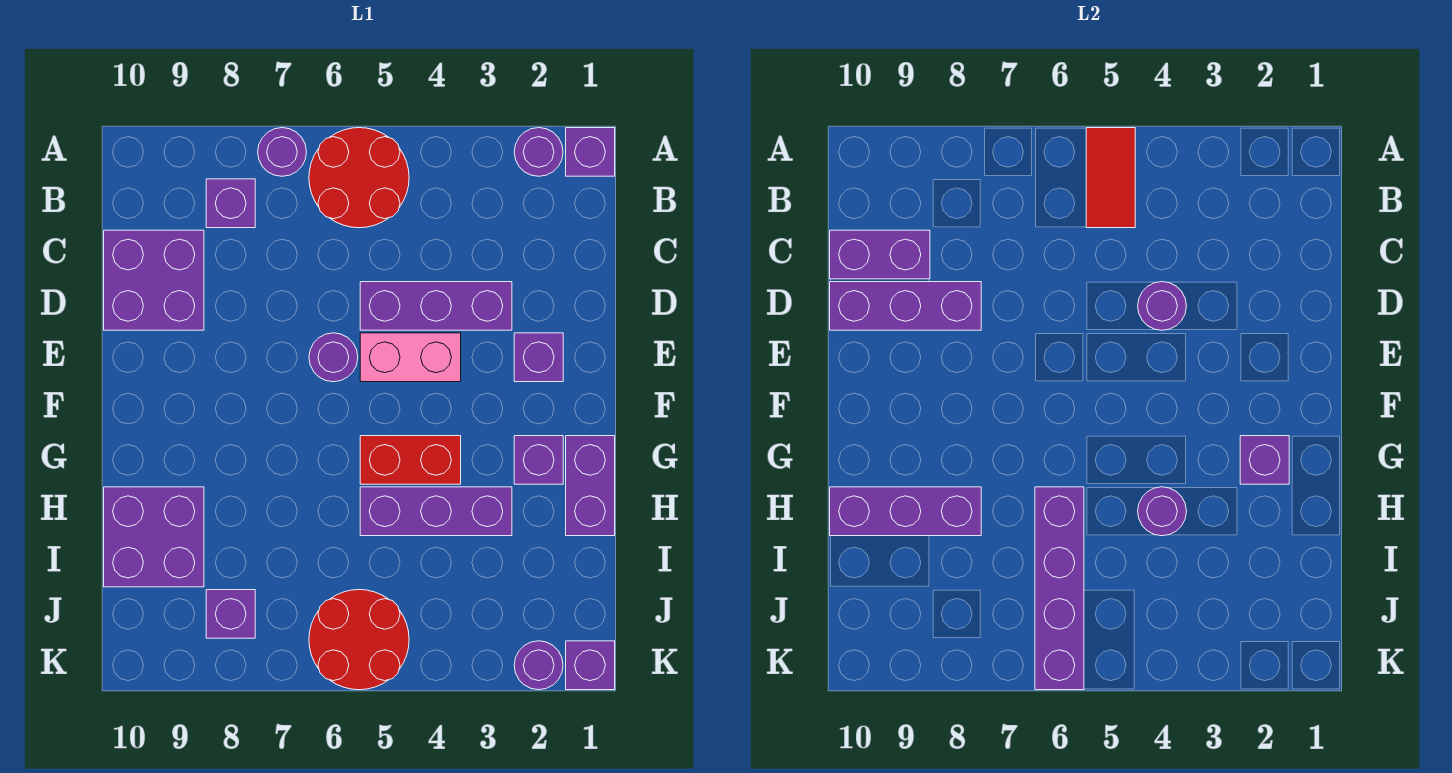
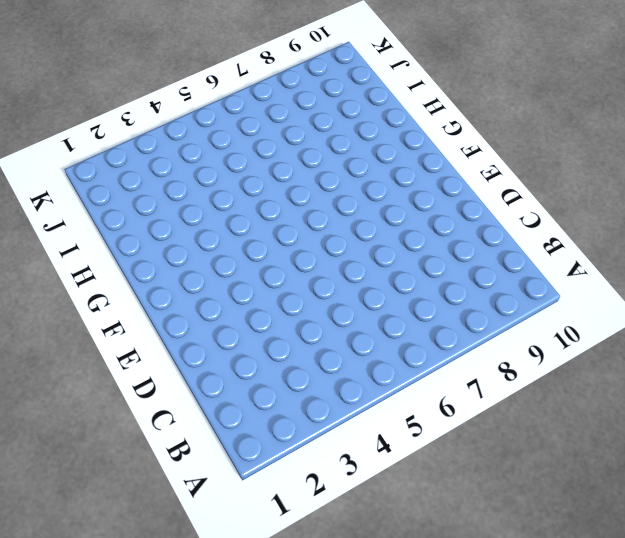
none -> purple 1x1 brick [566,128,615,176]
none -> purple 1x1 round brick [514,128,563,176]
none -> red 2x2 round brick [309,128,409,228]

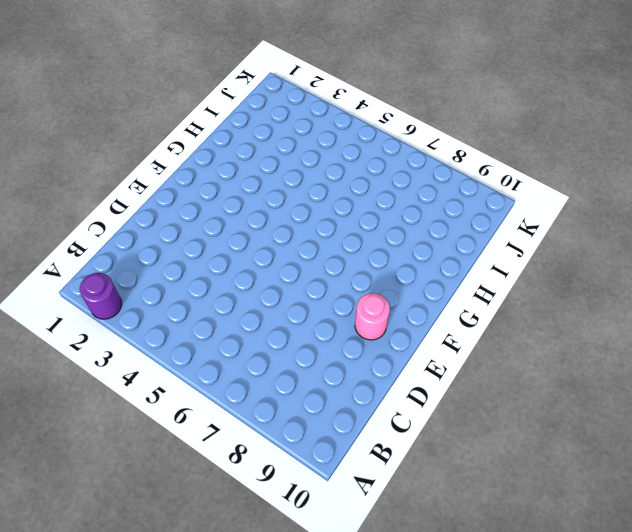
pink 1x1 round brick [355,293,390,340] -> none
none -> purple 1x1 brick [566,128,615,176]
none -> red 2x2 round brick [309,128,409,228]
none -> purple 1x1 round brick [258,128,306,176]

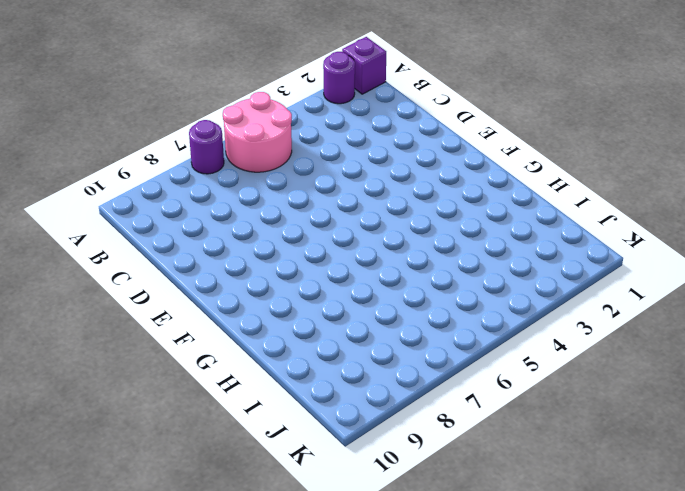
pink 2x2 round brick [223,92,292,172] -> red 2x2 round brick [309,128,409,228]
none -> purple 1x1 brick [206,179,255,228]
none -> purple 2x2 brick [104,230,204,330]
none -> purple 1x3 brick [360,282,512,330]

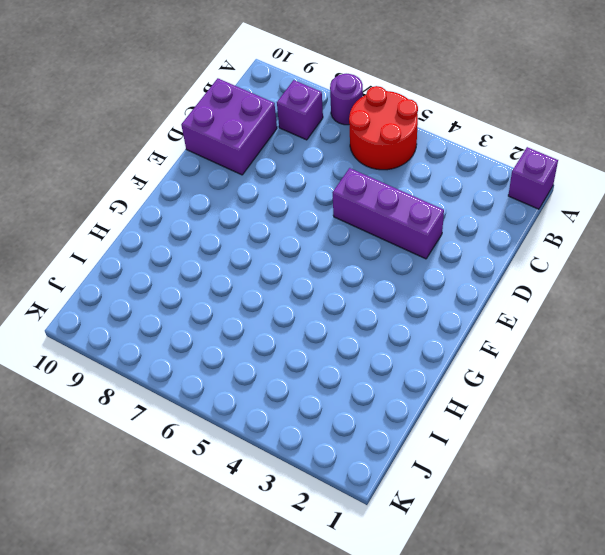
none -> purple 1x1 round brick [514,128,563,176]
none -> purple 1x1 brick [514,333,563,382]
none -> pink 1x2 brick [360,333,461,382]

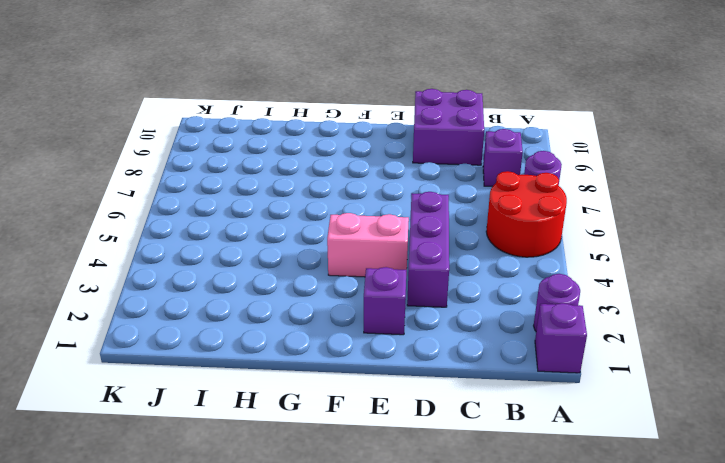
pink 1x2 brick [327,213,409,277] -> pink 1x2 brick turned to [360,333,461,382]
none -> purple 1x1 round brick [309,333,358,382]
none -> purple 1x2 brick [566,436,615,536]
none -> purple 1x1 brick [514,436,563,484]

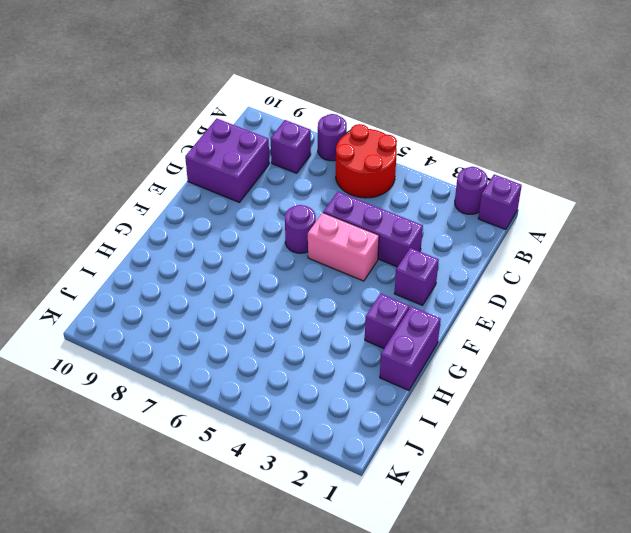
none -> red 1x2 brick [360,436,461,484]
none -> purple 1x3 brick [360,487,512,536]
none -> purple 2x2 brick [104,487,204,587]

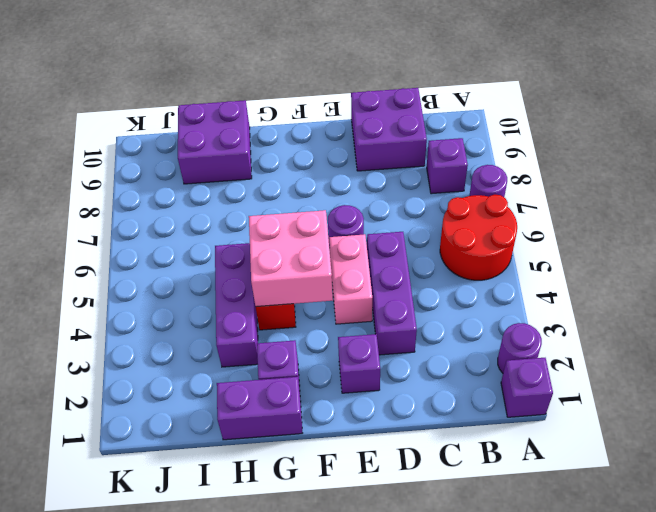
pink 2x2 brick [249,210,333,307] -> none
none -> red 2x2 round brick [309,590,409,690]
none -> purple 1x1 brick [206,590,255,638]
none -> purple 1x1 brick [566,641,615,690]

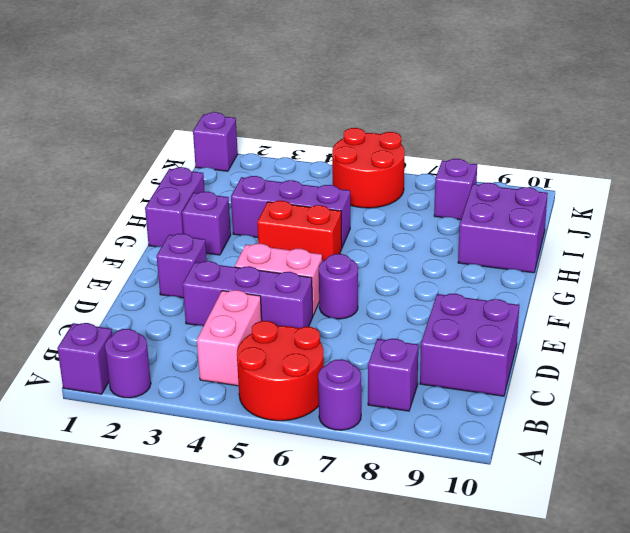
pink 1x2 brick [197,290,262,386] -> none
none -> purple 1x1 round brick [514,641,563,690]
none -> red 1x2 tile [1086,128,1135,228]
none -> purple 1x2 brick [830,230,930,279]

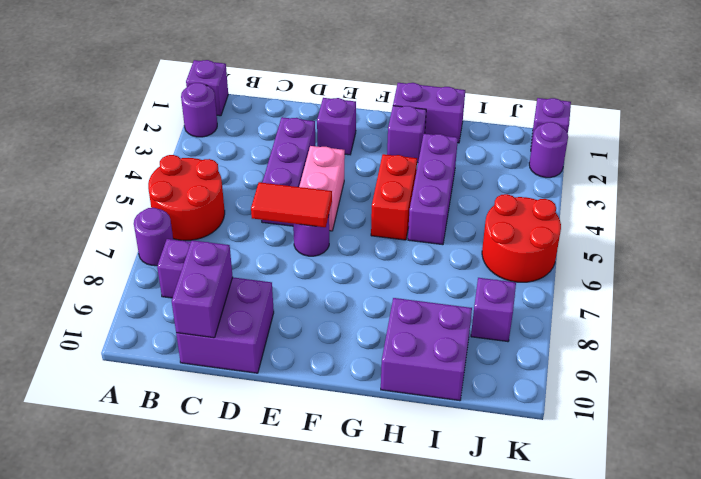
red 1x2 tile [251,182,332,227] -> red 1x2 tile moved to [1086,128,1135,228]
none -> purple 1x1 round brick [1138,282,1186,330]
none -> purple 1x3 brick [830,282,981,330]
none -> purple 1x1 brick [1240,436,1289,484]

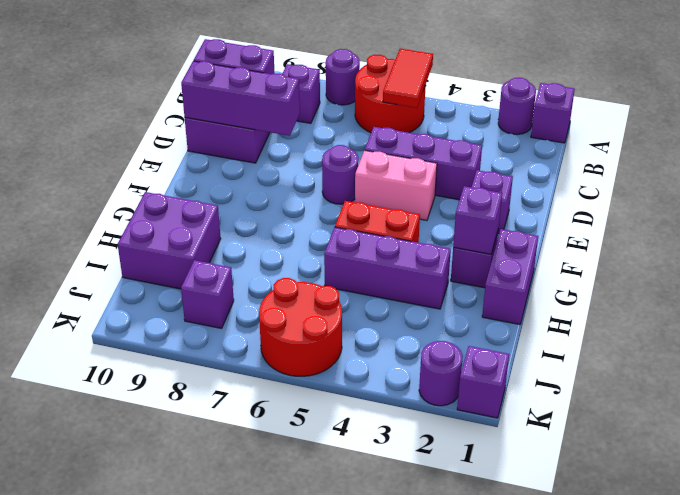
none -> purple 1x1 round brick [1138,282,1186,330]
none -> purple 1x1 round brick [1138,487,1187,536]
none -> purple 1x4 brick [1035,487,1084,690]

